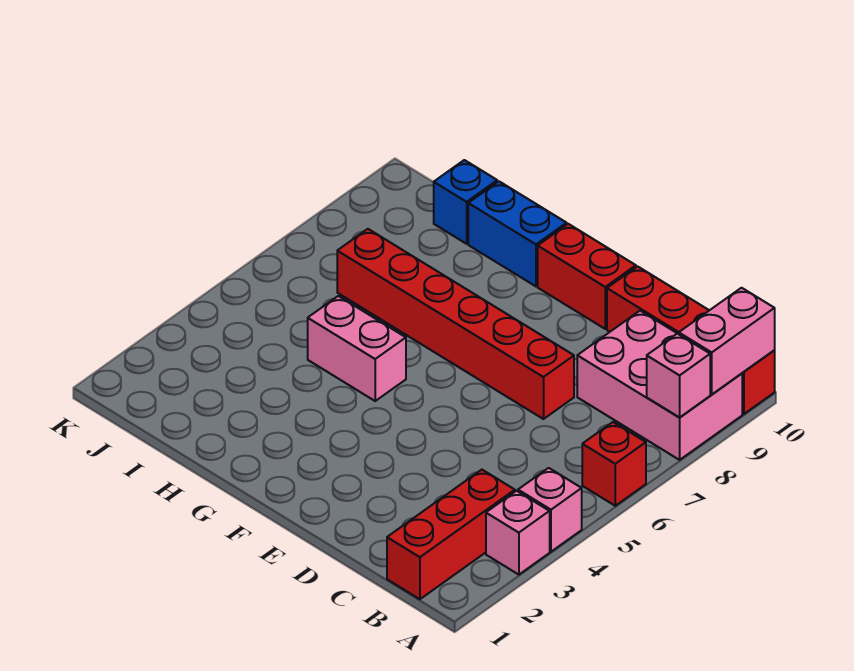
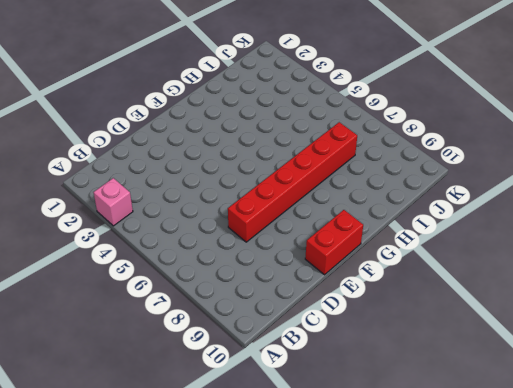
none -> pink 1x1 brick [518,468,582,552]
none -> red 1x1 brick [582,422,646,506]
none -> pink 2x3 brick [577,311,742,460]

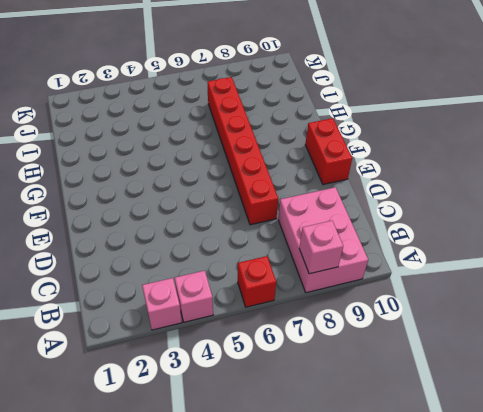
none -> red 1x4 brick [607,266,775,414]
none -> red 1x3 brick [387,470,515,599]
none -> pink 1x2 brick [308,296,406,401]

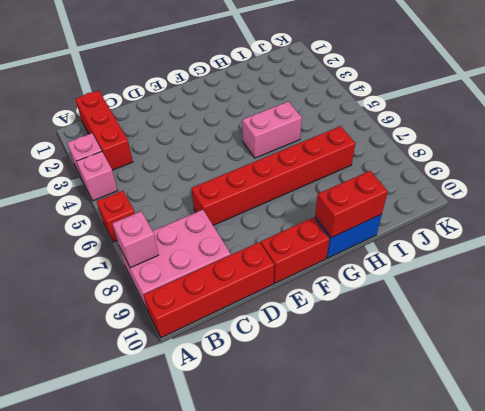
red 1x2 brick [315,171,388,238] -> none
none -> blue 1x1 brick [434,160,497,244]
none -> pink 1x2 brick [679,288,775,394]

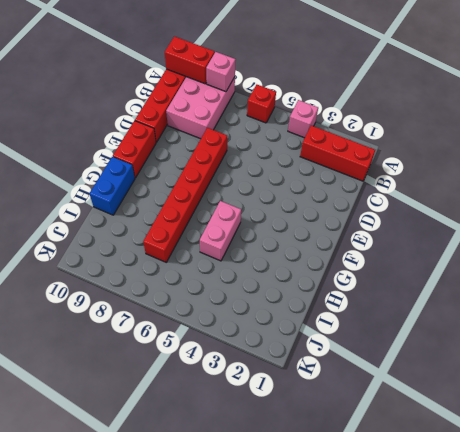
red 1x2 brick [165,37,215,84] -> pink 1x2 brick [679,288,775,394]
none -> pink 1x1 brick [486,491,550,575]
none -> blue 1x1 brick [434,160,497,244]

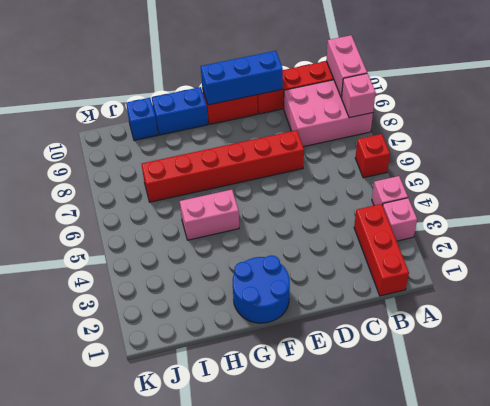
blue 1x3 brick [201,51,283,105] -> none
blue 2x2 round brick [233,256,290,323] -> none

